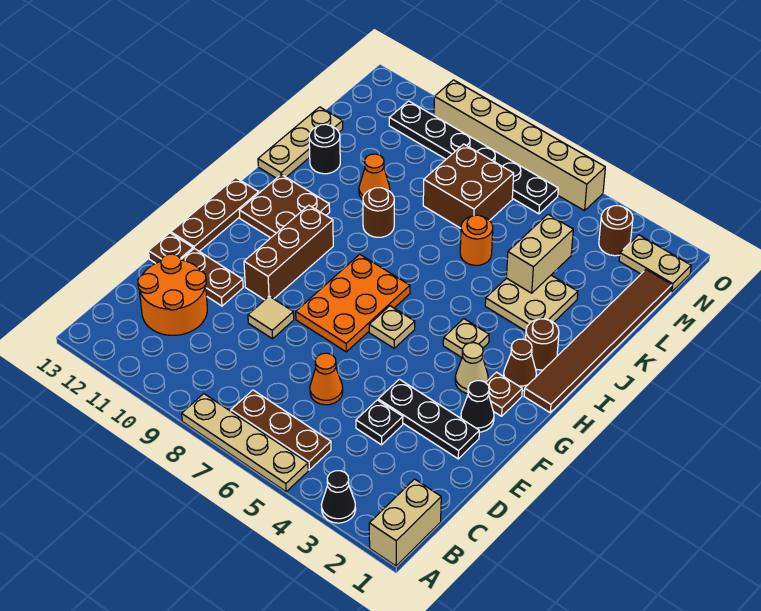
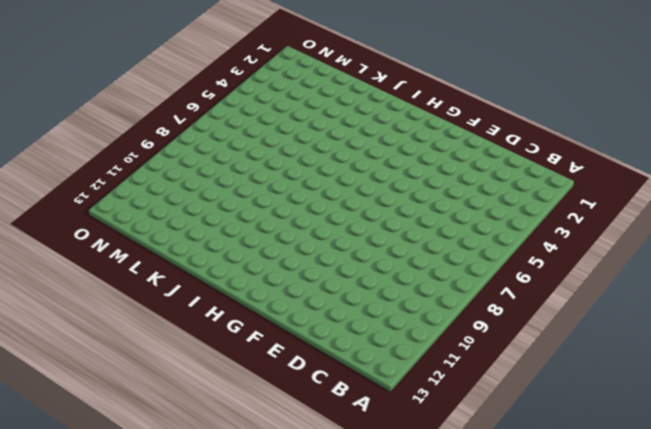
none -> tan 1x2 brick [369,479,441,566]
none -> black 1x1 cone [321,471,356,523]
none -> tan 1x4 plate [182,394,308,492]
none -> brown 1x3 plate [231,390,331,470]

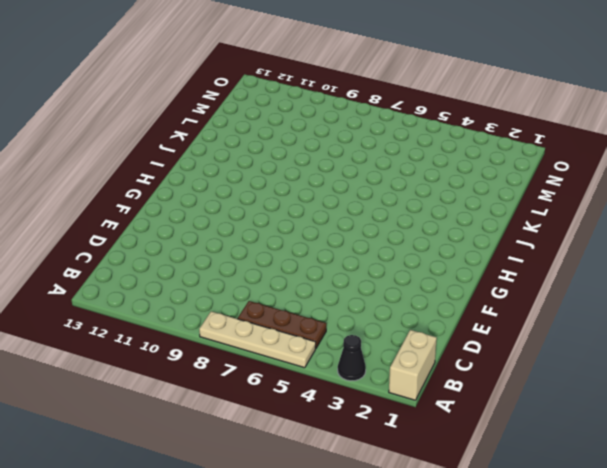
none -> orange 2x2 round brick [138,254,207,335]
none -> black 1x1 plate [356,400,403,445]
none -> orange 1x1 cone [310,353,343,405]
none -> black 1x3 plate [378,379,479,459]

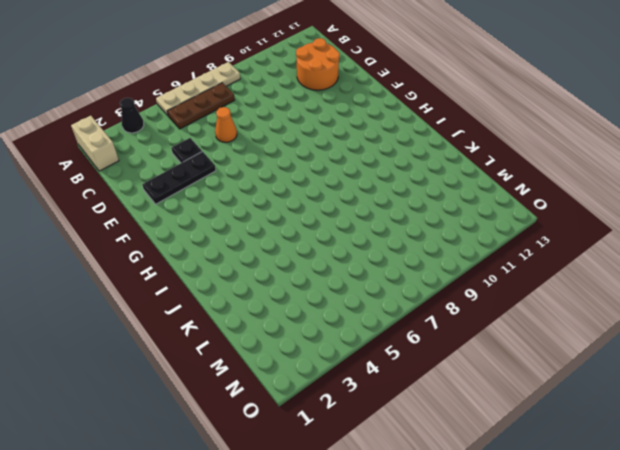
none -> tan 1x1 tile [248,296,294,339]
none -> brown 1x2 plate [181,248,243,306]
none -> brown 1x1 plate [149,233,193,263]
none -> black 1x1 cone [461,381,494,432]

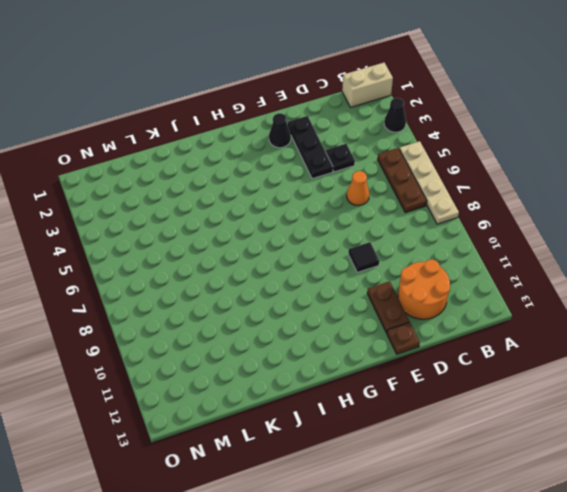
black 1x1 tile [348,242,379,272] -> tan 1x1 tile [248,296,294,339]
none -> orange 2x3 plate [296,254,410,352]
none -> brown 1x3 brick [244,205,333,300]
none -> brown 1x3 plate [171,178,259,251]
none -> brown 1x1 plate [486,372,522,416]

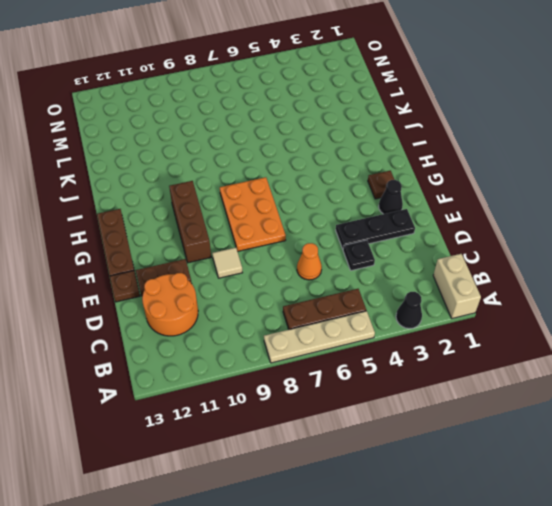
none -> tan 1x1 cone [455,343,488,393]
none -> tan 1x1 plate [369,306,415,348]
none -> brown 1x6 tile [524,270,672,413]
none -> brown 1x1 cone [504,339,536,390]

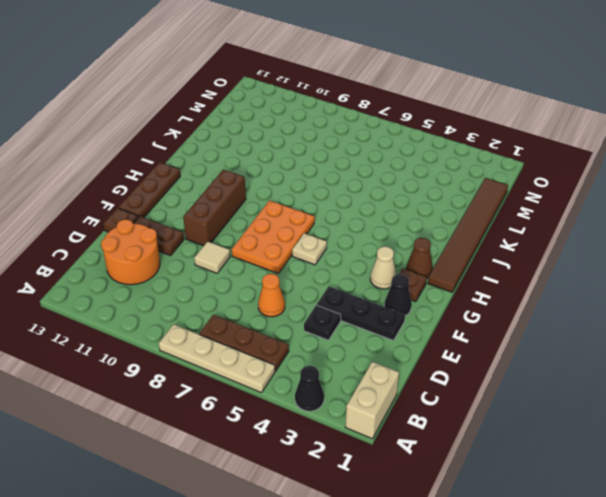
none -> tan 1x1 plate [443,319,489,357]
none -> brown 2x2 plate [239,174,330,238]
none -> brown 1x1 round brick [526,319,559,370]
none -> tan 2x2 plate [485,275,578,331]

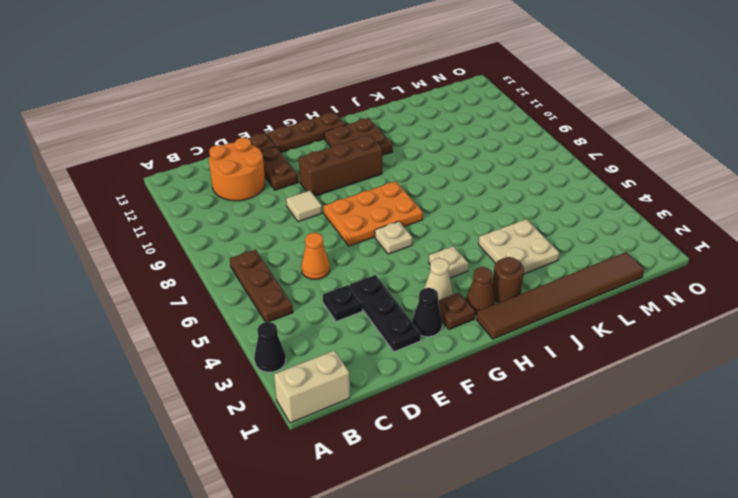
none -> tan 1x4 plate [182,394,308,492]
none -> brown 1x1 round brick [363,188,394,237]
none -> tan 1x3 plate [258,107,343,178]
none -> orange 1x1 round brick [460,215,493,265]

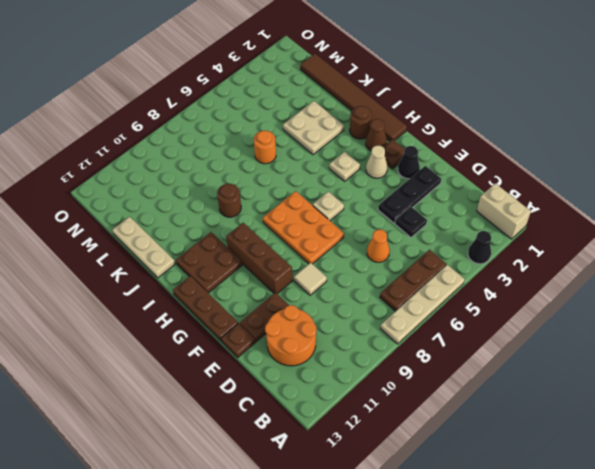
none -> orange 1x1 cone [359,154,390,199]
none -> black 1x1 round brick [309,124,340,174]
none -> brown 2x2 brick [423,144,514,228]
none -> tan 1x2 plate [619,235,691,292]

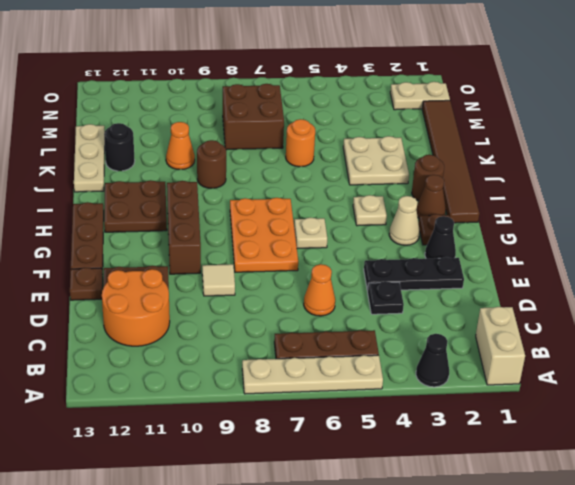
none -> brown 1x1 round brick [599,206,633,256]
none -> black 1x6 plate [389,101,558,214]
none -> tan 1x6 brick [434,80,605,211]
none -> tan 1x2 brick [506,215,573,293]

